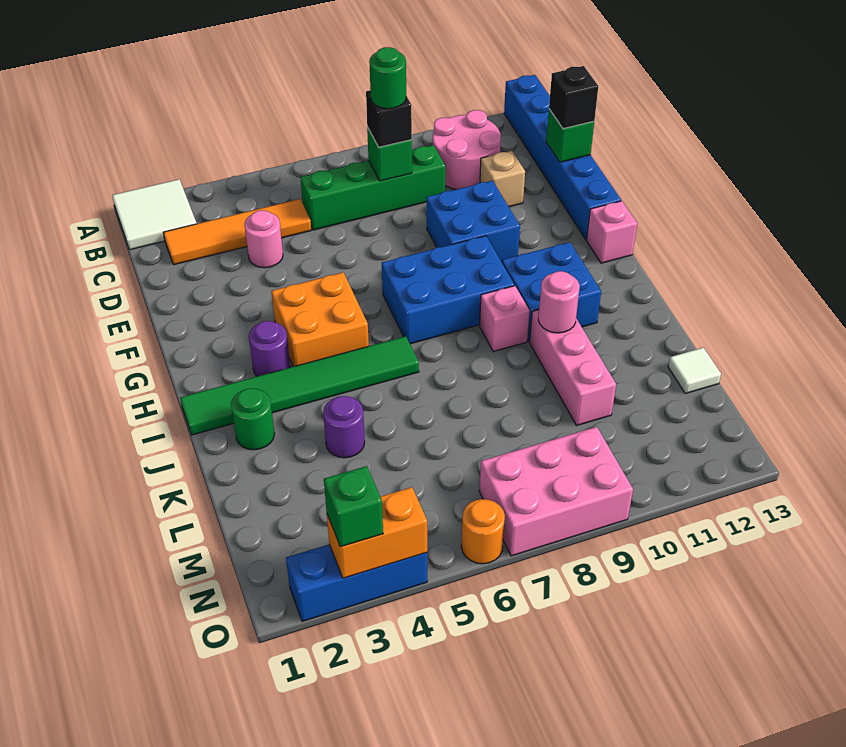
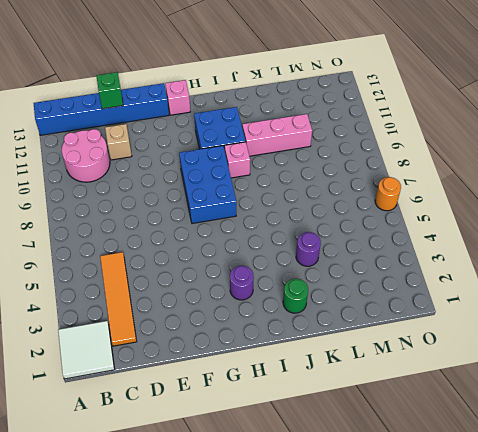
none -> green 1x4 brick [300,145,445,230]
none -> pink 1x1 round brick [244,210,283,268]
none -> blue 2x2 brick [427,181,520,262]
none -> orange 2x2 brick [272,272,369,367]

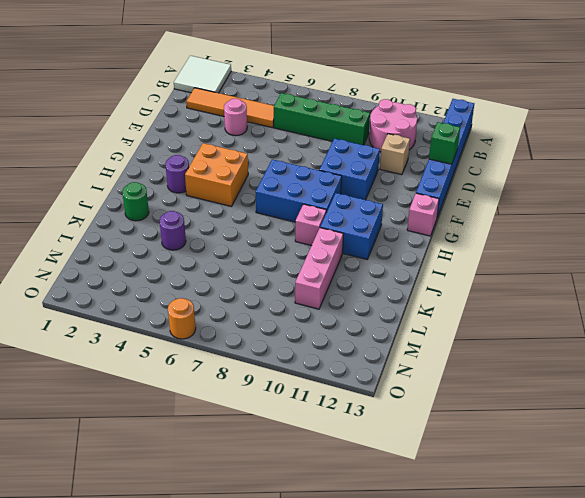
none -> green 1x6 tile [180,336,419,435]
none -> white 1x1 tile [668,348,721,393]
none -> pink 2x3 brick [479,427,633,556]
none -> blue 1x3 brick [286,544,427,621]

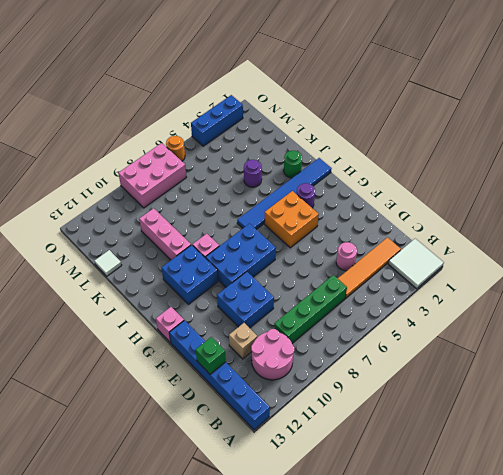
blue 1x6 tile [237,158,332,230] -> green 1x6 tile [180,336,419,435]
none -> green 1x1 brick [367,127,412,181]
none -> pink 1x1 round brick [538,271,580,333]
none -> orange 1x2 brick [327,487,427,578]
none -> black 1x1 brick [366,91,412,147]

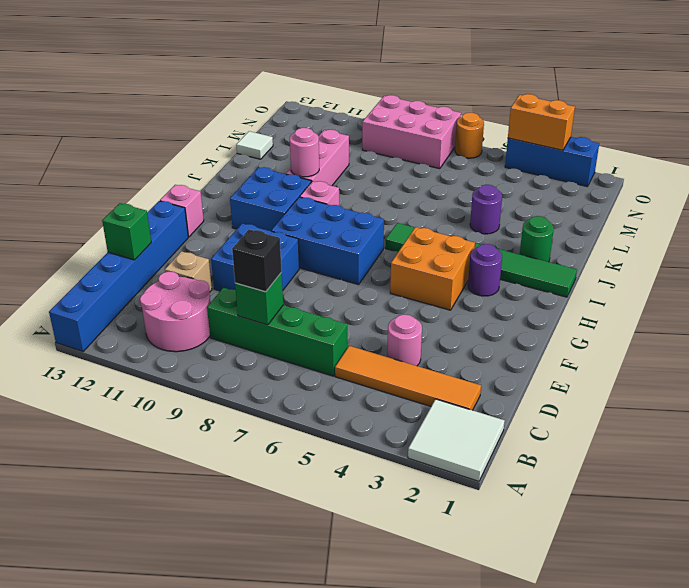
none -> black 1x1 brick [549,66,598,129]
none -> green 1x1 brick [324,466,383,547]
none -> green 1x1 round brick [369,47,406,109]

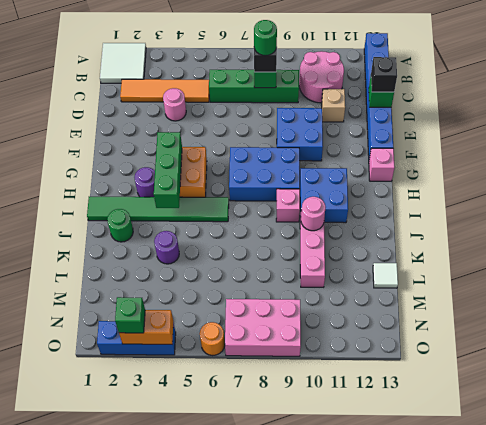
green 1x3 brick [154,132,182,208] -> none

